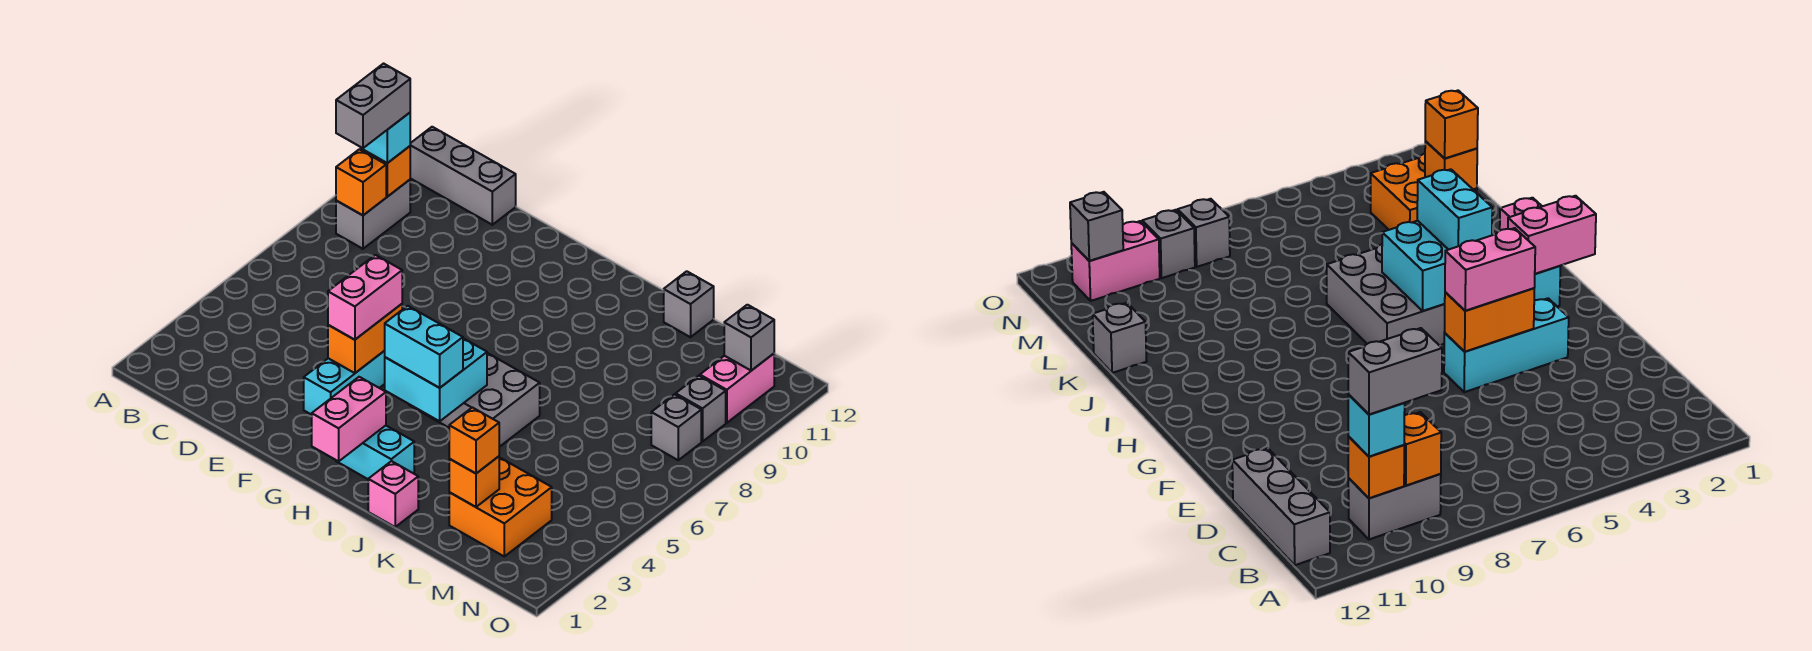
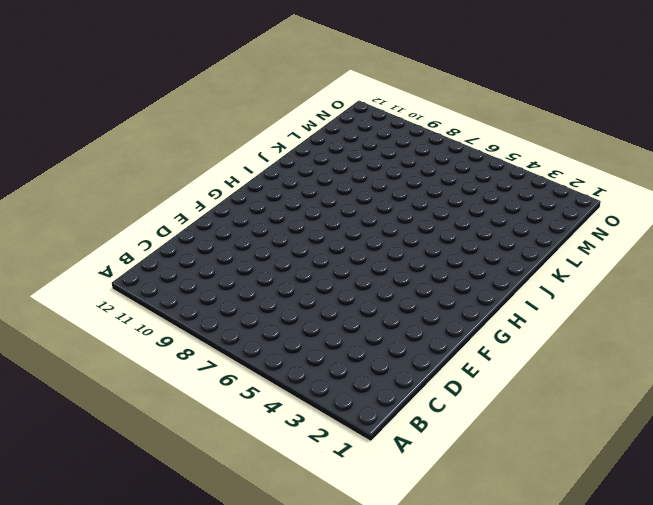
none -> grey 1x2 brick [336,180,410,249]
none -> grey 1x3 brick [410,127,516,225]
none -> cyan 1x3 brick [304,351,385,415]

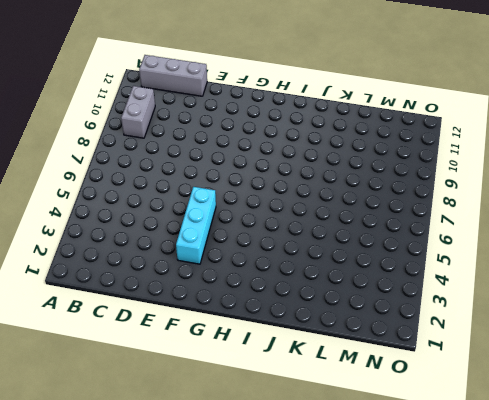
none -> cyan 1x2 brick [336,426,414,479]
none -> grey 2x3 brick [409,353,540,447]
none -> pink 1x1 brick [368,461,418,527]

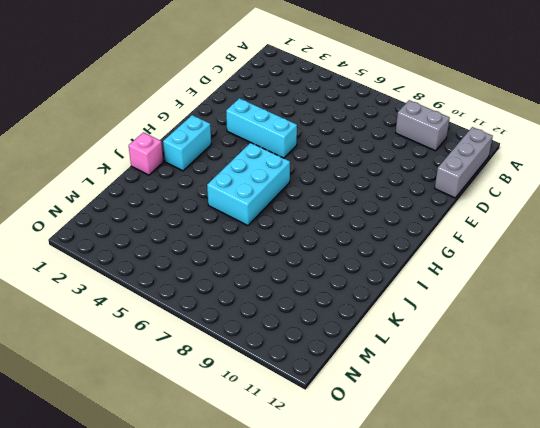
cyan 2x3 brick [207,143,290,226] -> grey 2x3 brick [409,353,540,447]
none -> grey 1x1 brick [664,271,714,337]
none -> orange 2x2 brick [449,457,552,556]
none -> grey 1x1 brick [651,394,701,460]

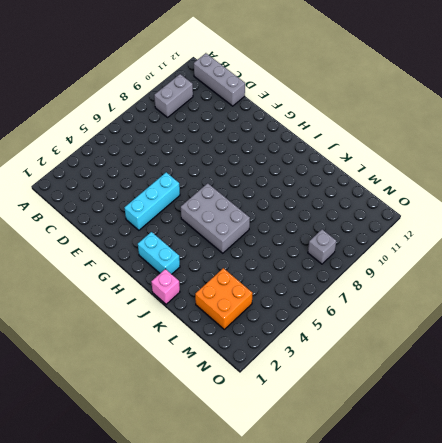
none -> grey 1x1 brick [664,271,714,337]
none -> grey 1x1 brick [676,376,726,442]
none -> pink 1x2 brick [700,354,774,423]

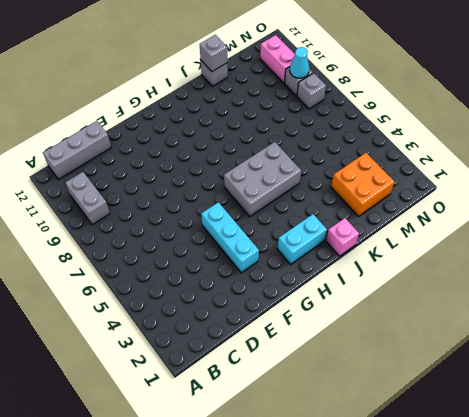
grey 1x1 brick [200,35,227,71] -> grey 1x1 brick moved to [724,305,774,371]
cyan 1x1 cone [290,47,309,78] -> none
none -> orange 1x1 brick [336,149,386,215]
none -> orange 1x1 brick [360,146,410,197]
none -> orange 1x2 brick [328,304,402,373]

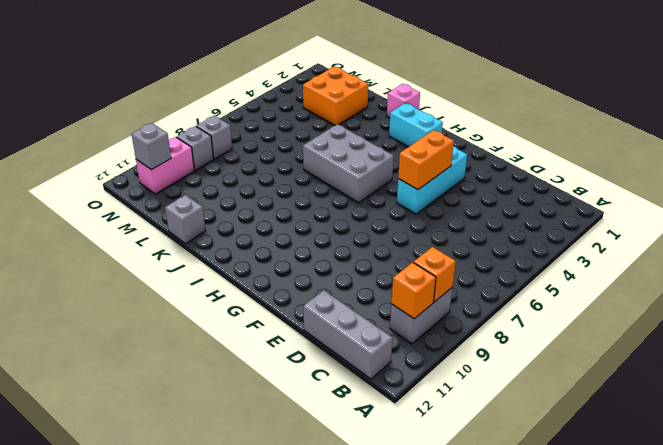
none -> pink 1x2 brick [312,377,386,461]
none -> cyan 2x2 brick [385,338,487,421]
none -> orange 1x1 brick [449,456,499,507]

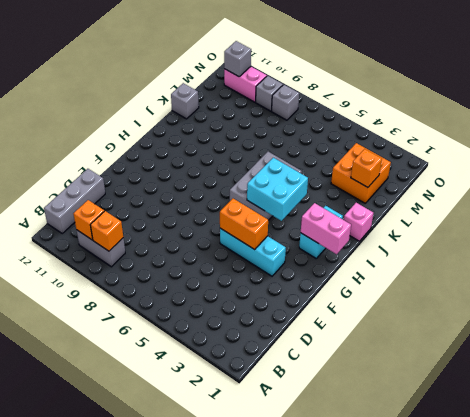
none -> cyan 1x1 brick [360,113,410,163]
none -> pink 1x2 brick [328,255,402,340]
none -> cyan 1x2 brick [385,306,463,388]

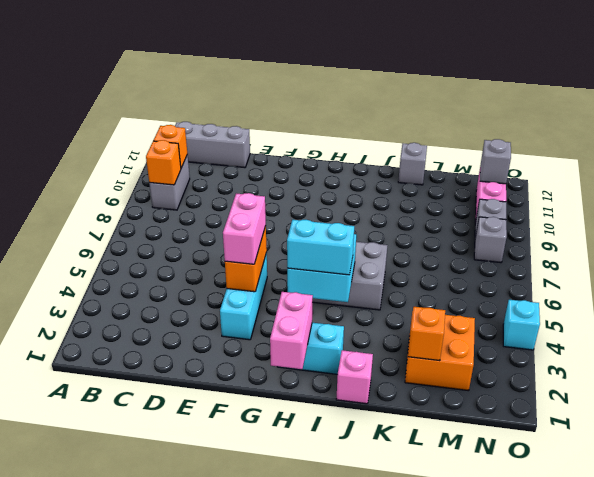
cyan 1x1 brick [503,300,540,350] -> cyan 1x1 brick moved to [360,113,410,163]
none -> orange 1x1 brick [449,407,499,473]
none -> grey 1x2 brick [336,64,410,148]

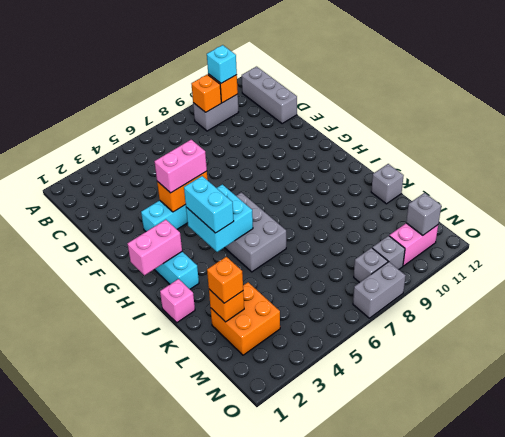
grey 1x2 brick [353,262,406,318] -> grey 1x2 brick moved to [336,64,410,148]

